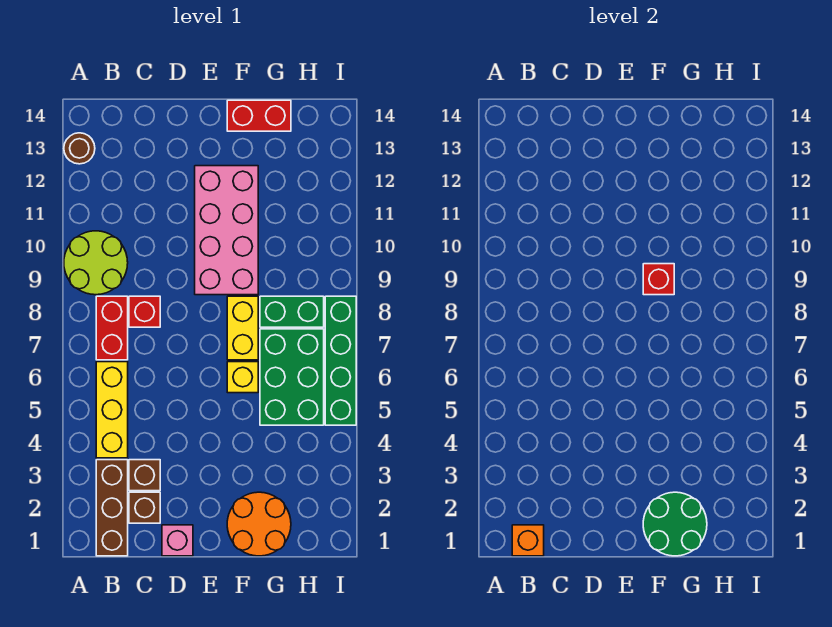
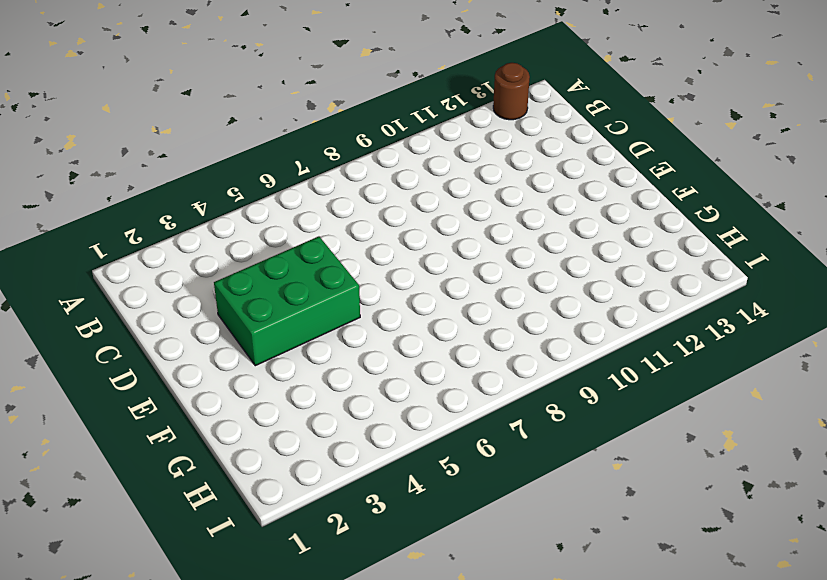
green 2x3 brick [214,236,360,366] -> green 2x3 brick moved to [260,329,324,425]
none -> lime 2x2 round brick [64,231,128,295]
none -> brown 1x3 brick [96,460,128,556]
none -> yellow 1x3 brick [96,362,128,458]

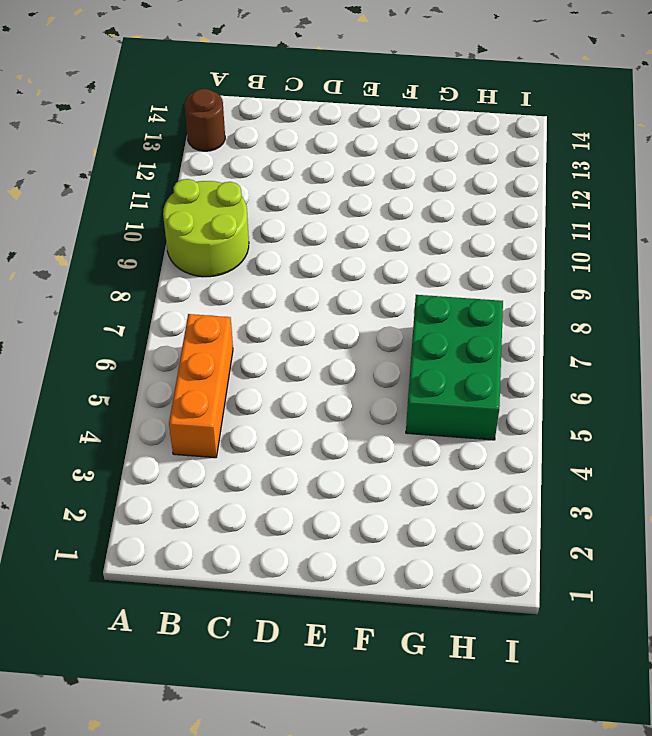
orange 1x3 brick [169,314,233,458] -> yellow 1x3 brick [96,362,128,458]
none -> brown 1x3 brick [96,460,128,556]
none -> red 1x2 brick [96,296,128,360]
none -> brown 1x1 brick [129,492,160,523]

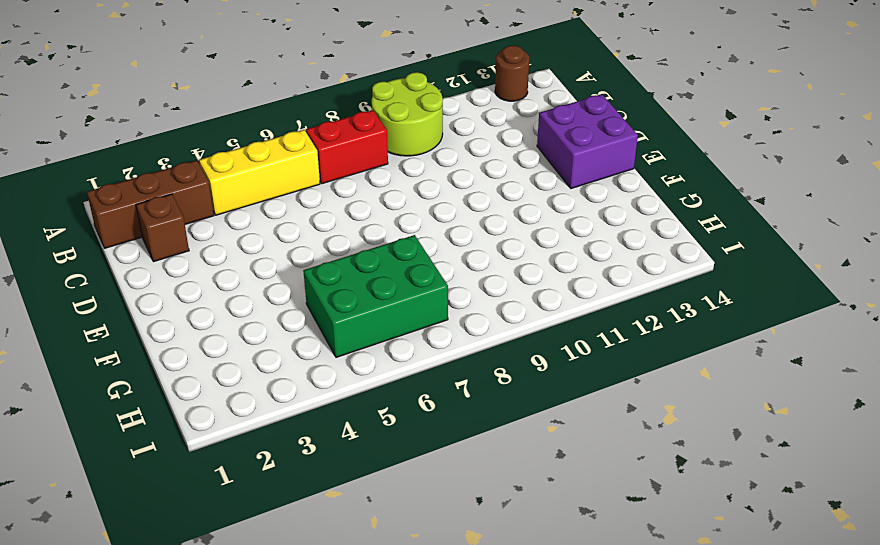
purple 2x2 brick [537,94,638,189] -> none
none -> brown 1x1 brick [129,460,160,491]
none -> red 1x1 brick [129,296,160,327]
none -> pink 1x1 brick [162,525,193,556]

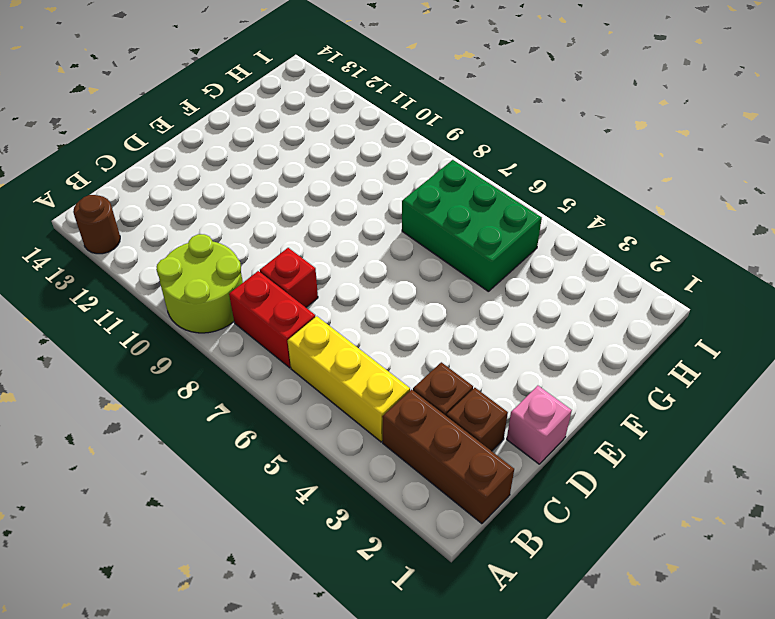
none -> pink 2x4 brick [195,166,258,295]
none -> orange 2x2 round brick [227,492,291,556]
none -> yellow 1x1 brick [227,362,258,393]

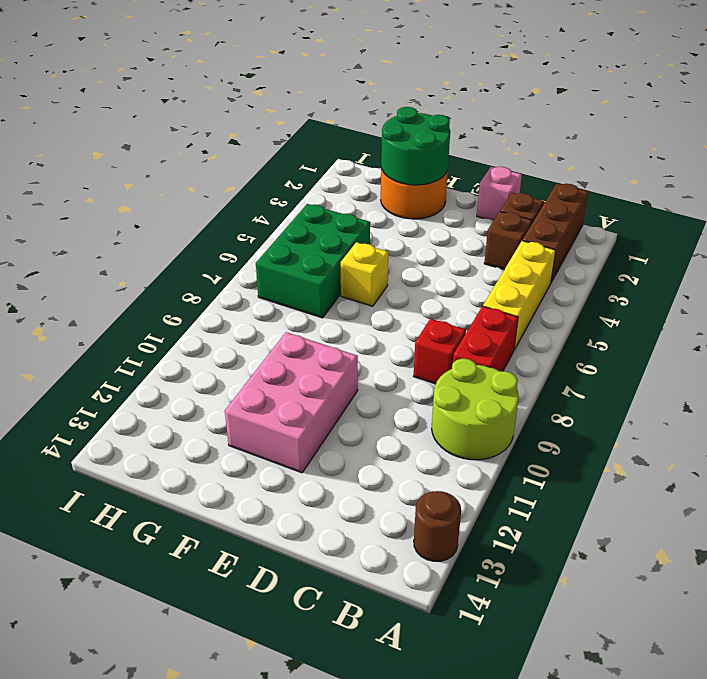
pink 2x3 brick [225,332,358,473] -> pink 2x4 brick [195,166,258,295]
none -> yellow 1x2 brick [227,296,258,360]
none -> red 1x2 brick [227,100,291,131]
none -> green 1x2 brick [260,296,324,327]

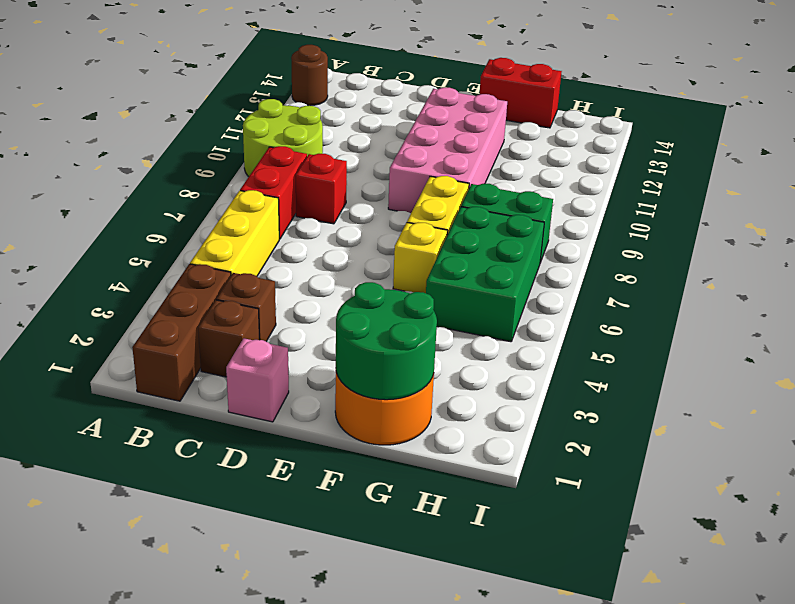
none -> green 1x4 brick [325,296,356,425]
none -> orange 1x1 brick [512,525,544,556]
none -> red 1x1 brick [643,264,674,295]

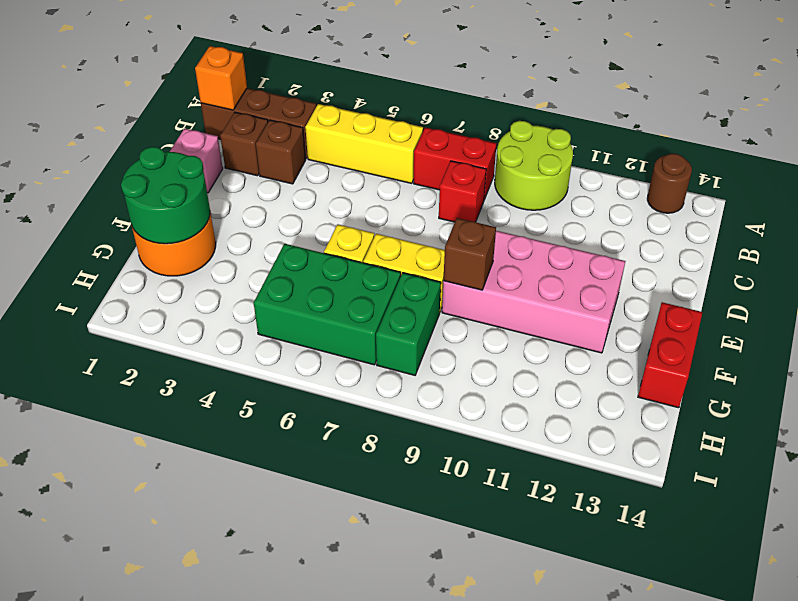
brown 1x1 brick [443,218,496,290] -> red 1x1 brick [643,264,674,295]
none -> green 1x4 brick [325,296,356,425]

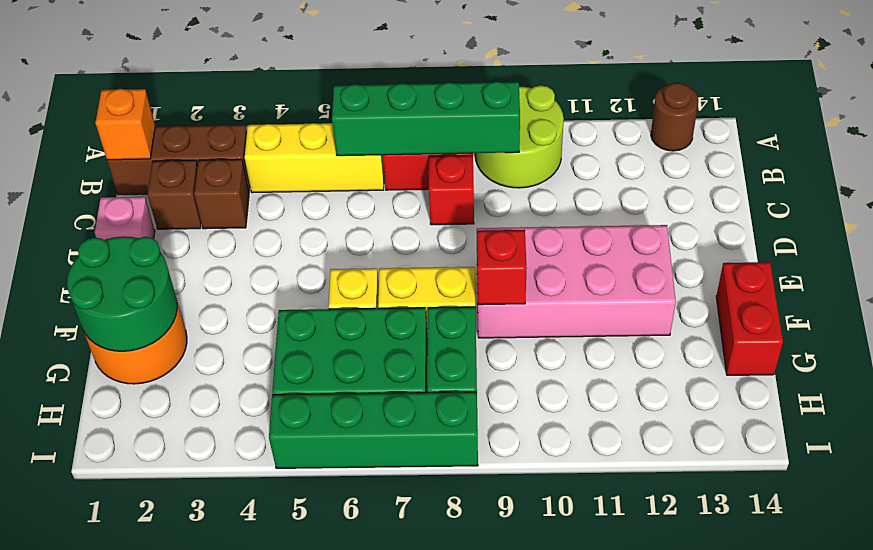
green 1x4 brick [332,82,520,156] -> none

